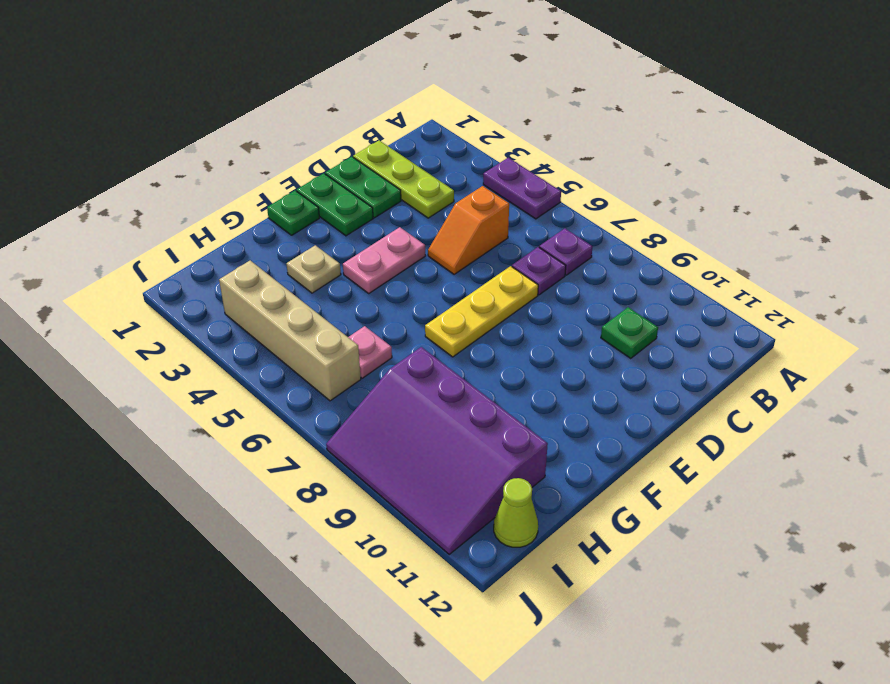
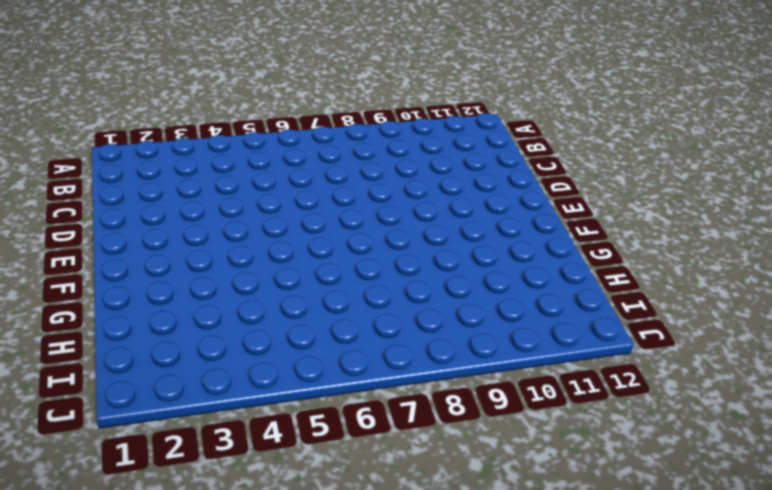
none -> purple 1x2 plate [483,158,561,219]
none -> purple 1x1 plate [539,228,593,275]
none -> lime 1x3 plate [353,140,454,218]

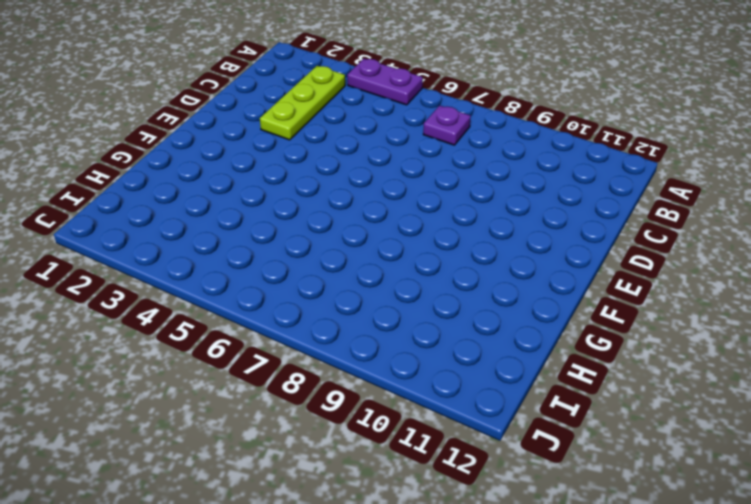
lime 1x3 plate [260,66,345,140] -> lime 1x3 plate turned to [353,140,454,218]
none -> orange 1x2 slope [428,186,509,274]
none -> purple 1x1 plate [512,247,566,295]
none -> green 1x1 plate [601,307,658,358]

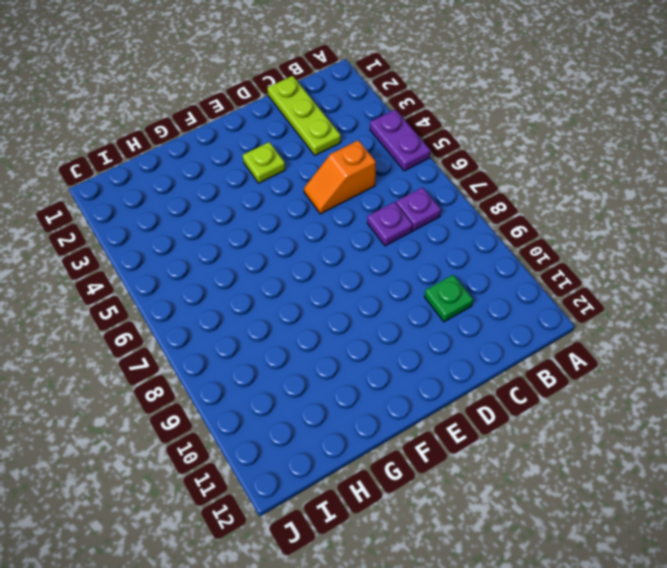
lime 1x1 plate [243,142,286,183] -> none
none -> green 1x2 plate [325,157,401,218]
none -> yellow 1x3 plate [425,266,538,357]
none -> green 1x2 plate [297,173,373,236]

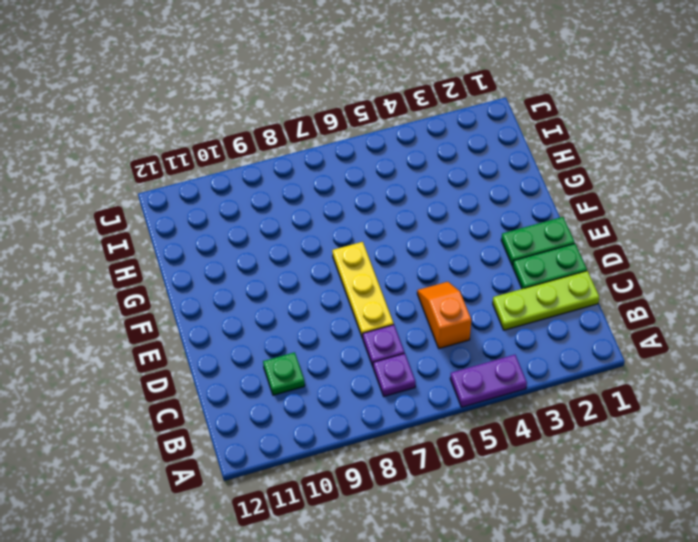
none -> pink 1x2 plate [343,227,426,293]
none -> green 1x1 plate [267,191,319,235]
none -> tan 1x1 plate [287,245,341,293]

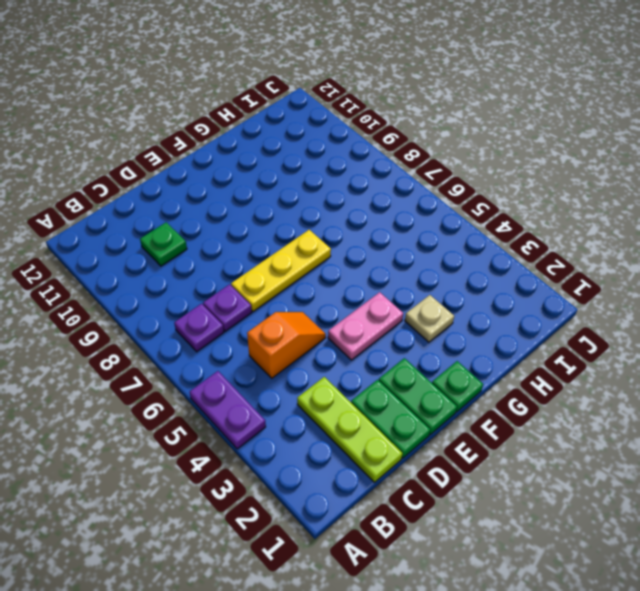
none -> pink 1x1 plate [348,326,392,378]
none -> purple 3x4 slope [326,347,548,554]
none -> tan 1x4 brick [219,261,361,401]

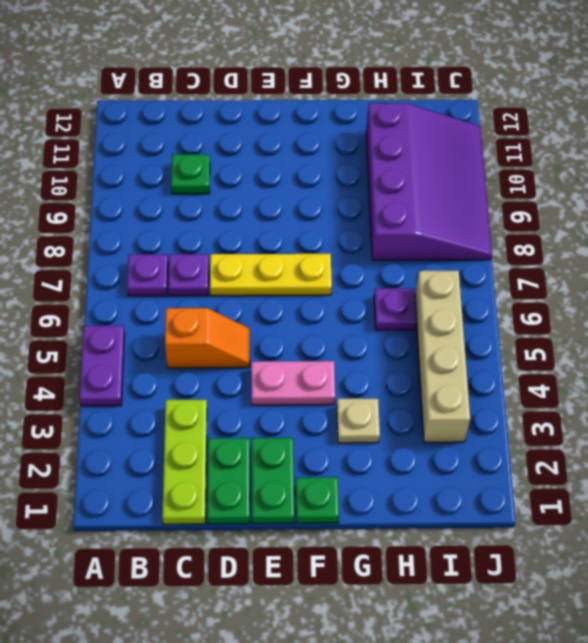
purple 1x1 plate [374,288,416,330] -> pink 1x1 plate [348,326,392,378]
none -> lime 1x1 cone [494,478,538,547]

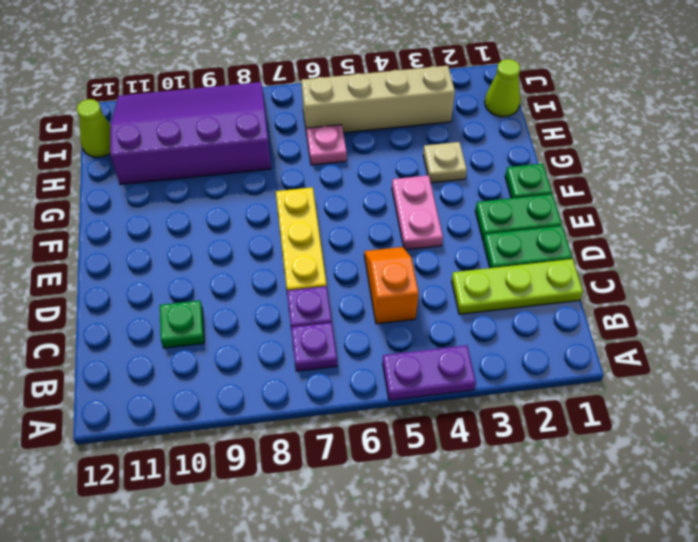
lime 1x1 cone [485,59,520,117] -> none

